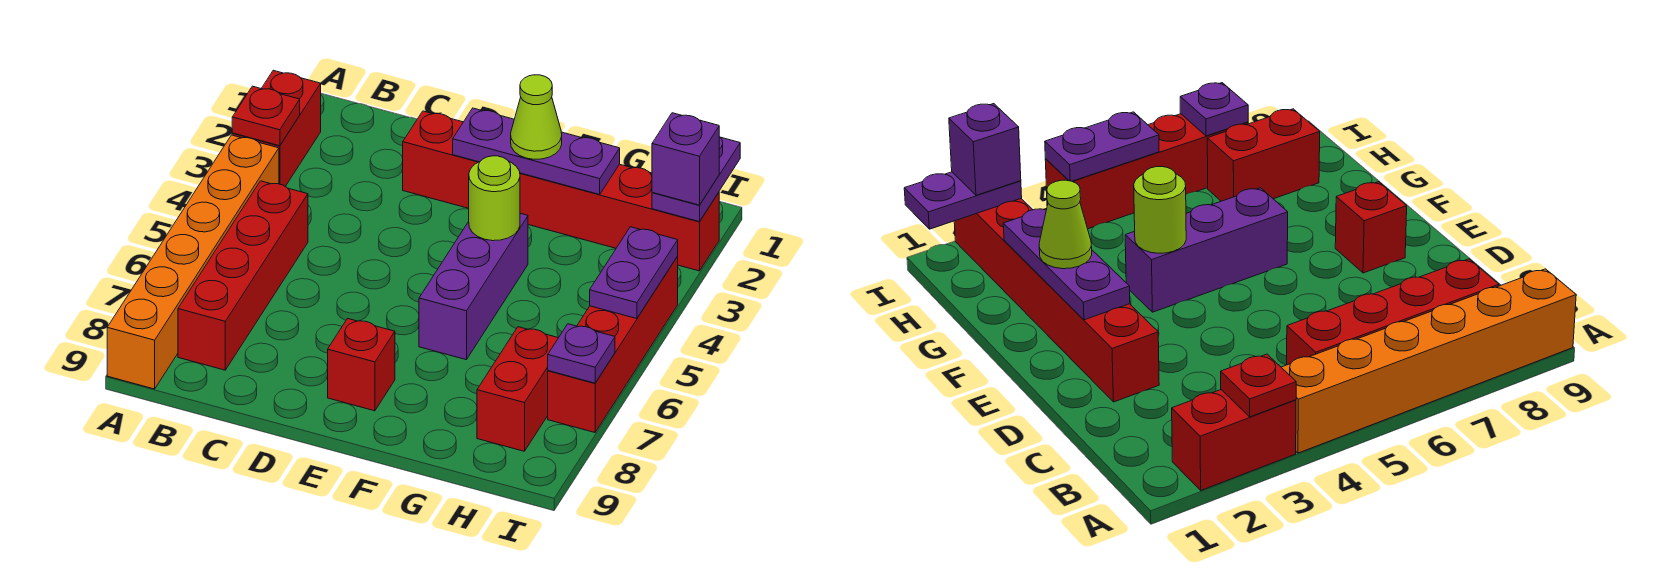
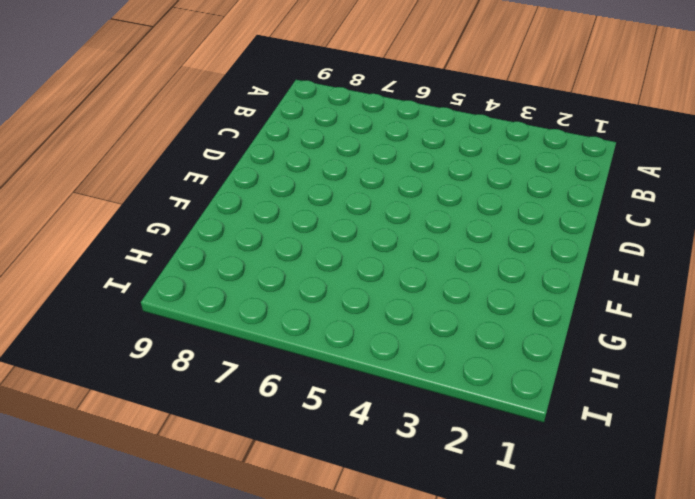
none -> red 1x2 brick [232,70,321,186]
none -> orange 1x6 brick [107,135,279,389]
none -> red 1x4 brick [178,181,308,370]

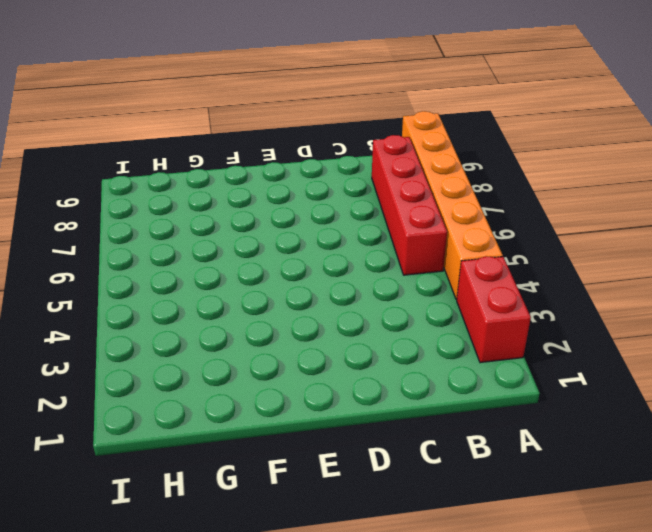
none -> red 1x6 brick [403,111,719,271]
none -> red 1x1 brick [328,319,395,411]
none -> purple 1x3 brick [419,213,528,360]

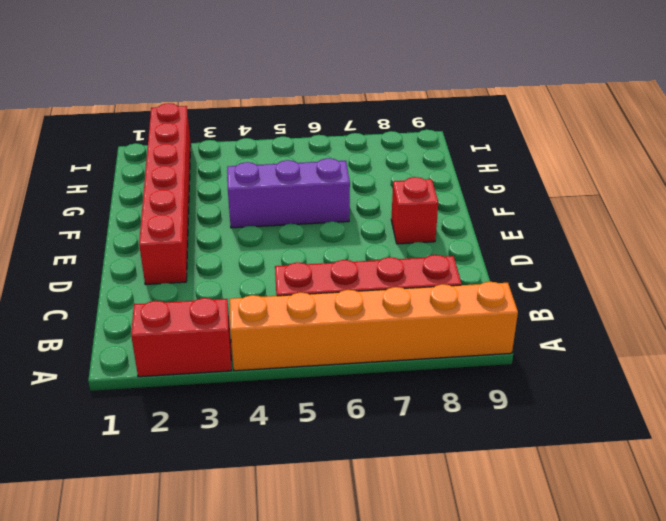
none -> red 1x2 brick [477,327,558,451]
none -> red 1x4 brick [548,257,678,432]
none -> red 1x1 plate [232,86,300,146]

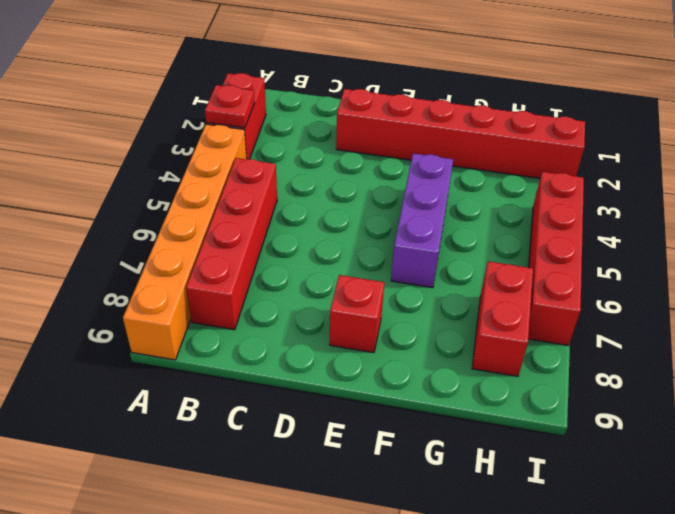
none -> purple 1x3 plate [453,108,620,194]
none -> lime 1x1 round brick [469,156,520,241]
none -> purple 1x2 plate [652,137,740,222]

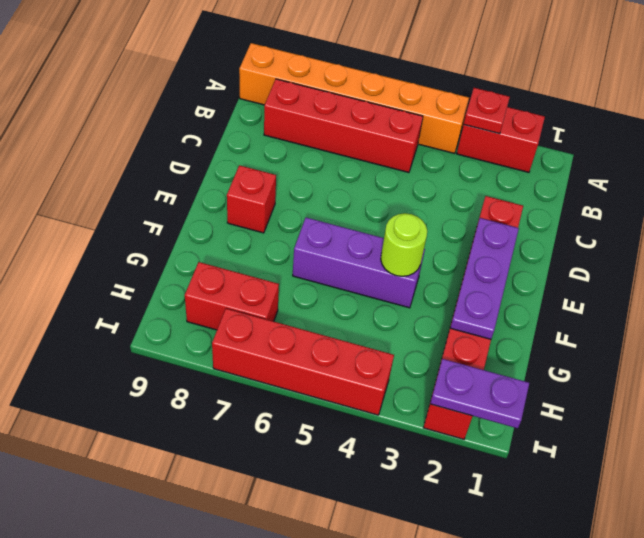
none -> purple 1x2 plate [590,227,678,319]
none -> purple 1x1 plate [548,324,615,383]
none -> lime 1x1 cone [511,75,562,159]

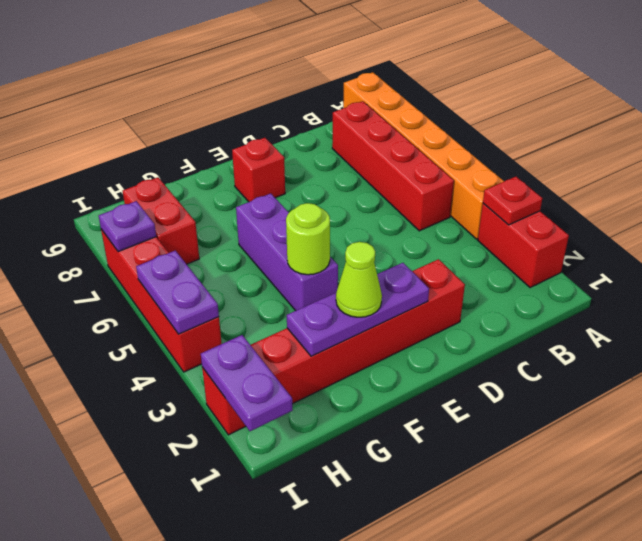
none -> purple 1x1 brick [652,113,719,205]

